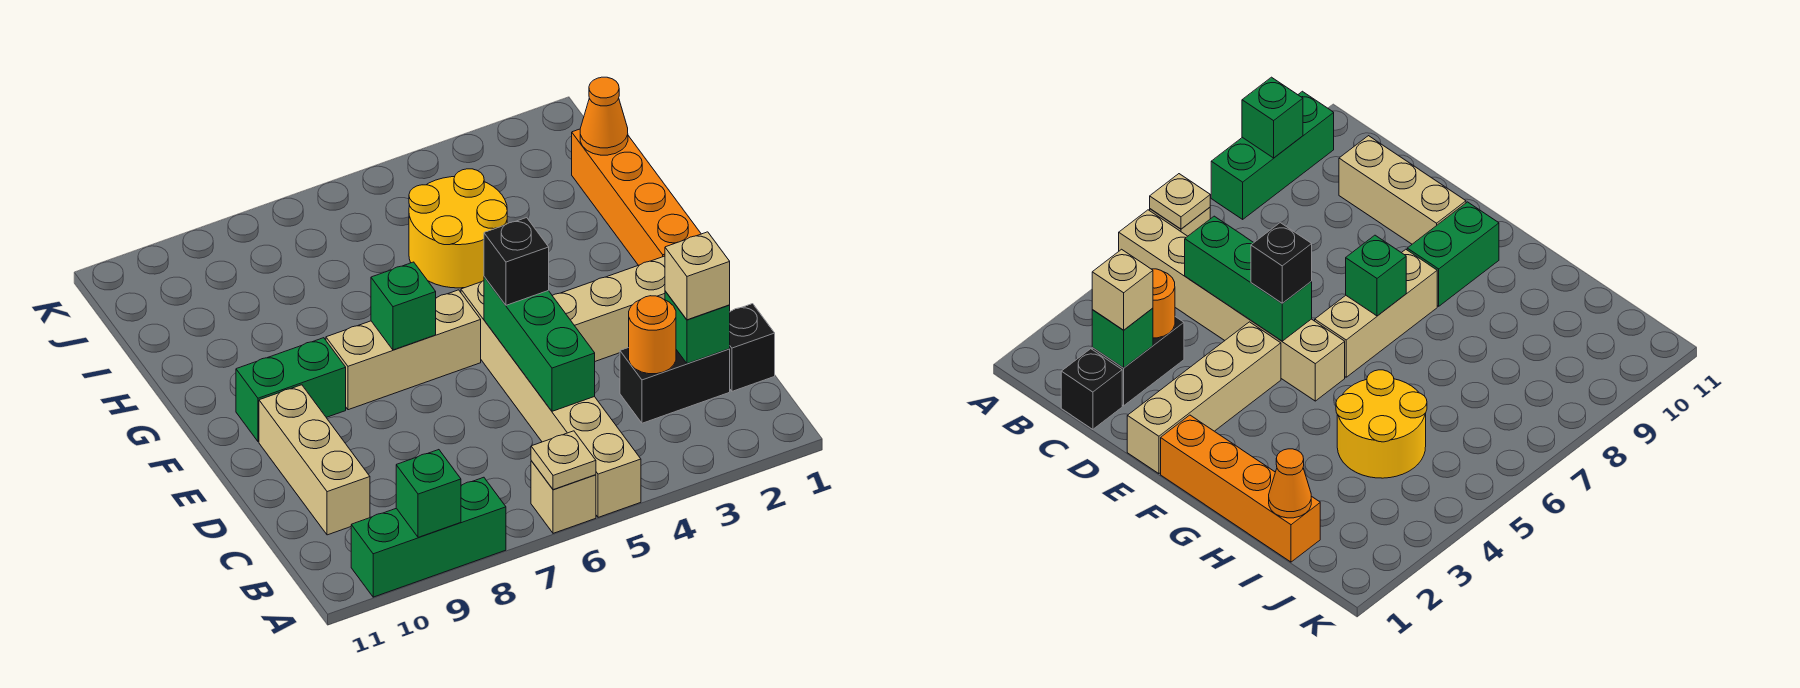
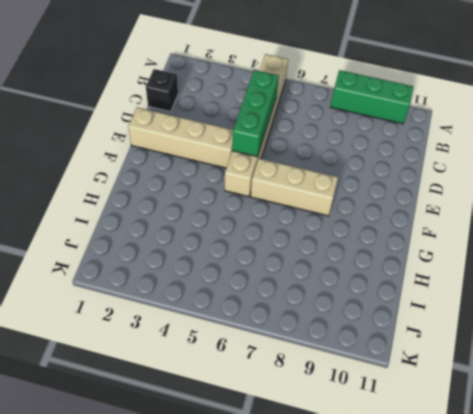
none -> tan 1x1 brick [531,461,596,533]
none -> black 1x2 brick [620,348,730,423]
none -> tan 1x3 brick [259,385,370,535]

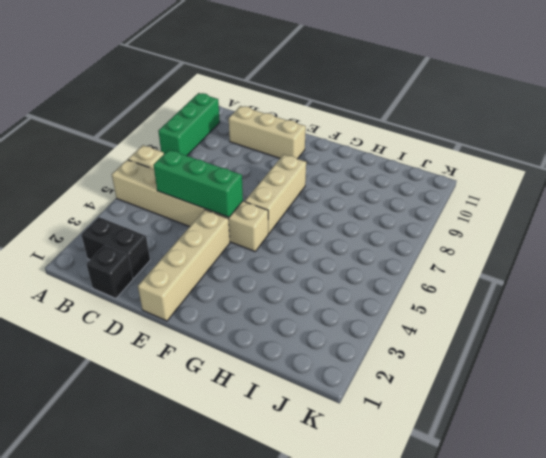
black 1x2 brick [81,217,150,278] -> black 1x2 brick turned to [620,348,730,423]
none -> orange 1x4 brick [572,129,701,265]
none -> green 1x2 brick [236,338,346,442]
none -> yellow 2x2 round brick [409,169,507,288]

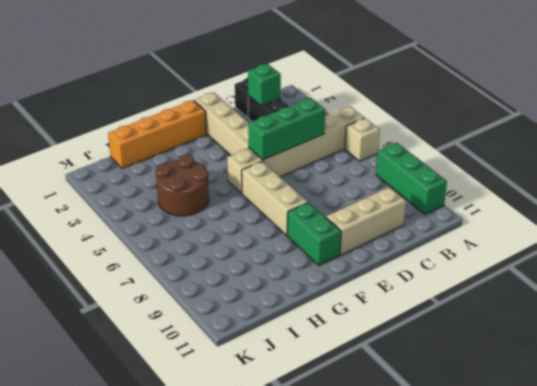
brown 2x2 round brick [156,155,209,216] -> yellow 2x2 round brick [409,169,507,288]
none -> tan 1x1 plate [531,431,596,490]
none -> green 1x1 brick [396,450,461,537]
none -> orange 1x1 round brick [629,296,676,374]

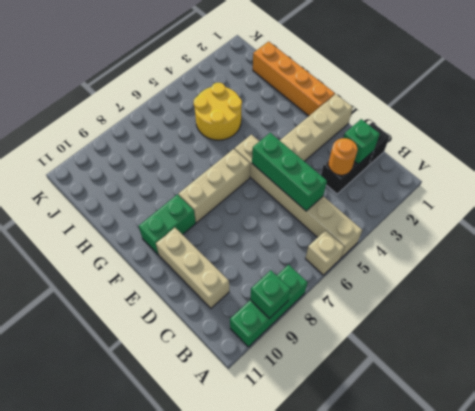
none -> tan 1x1 plate [531,431,596,490]
none -> green 1x1 brick [371,262,436,350]
none -> orange 1x1 cone [580,77,628,155]

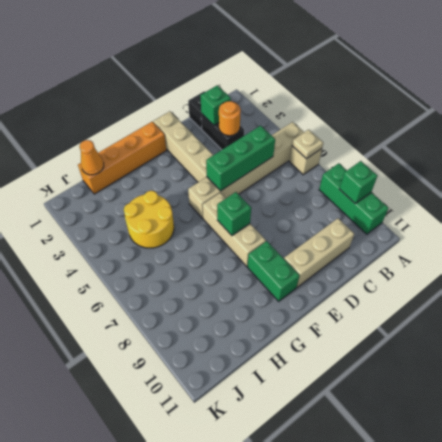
none -> tan 1x1 brick [665,232,730,320]
none -> black 1x1 brick [484,218,549,305]

